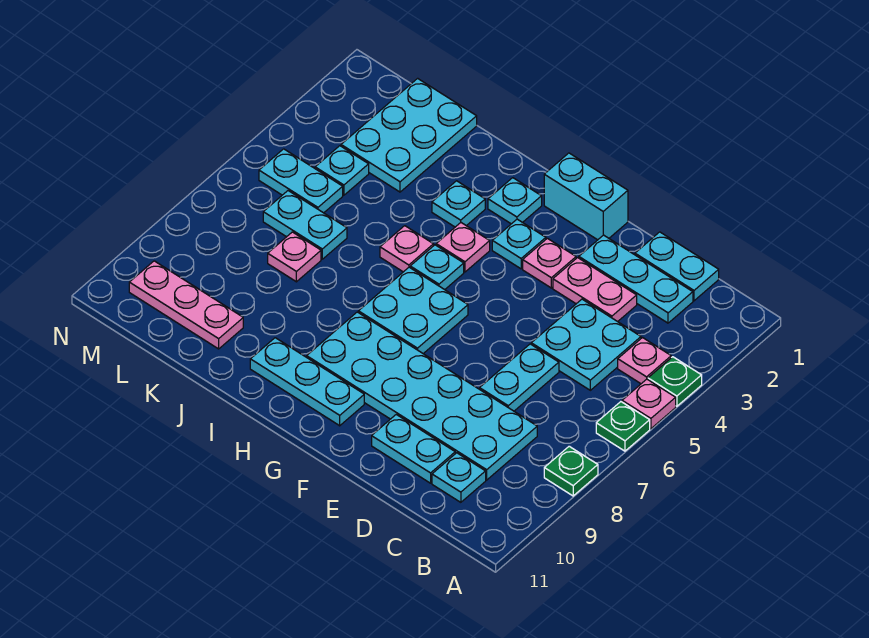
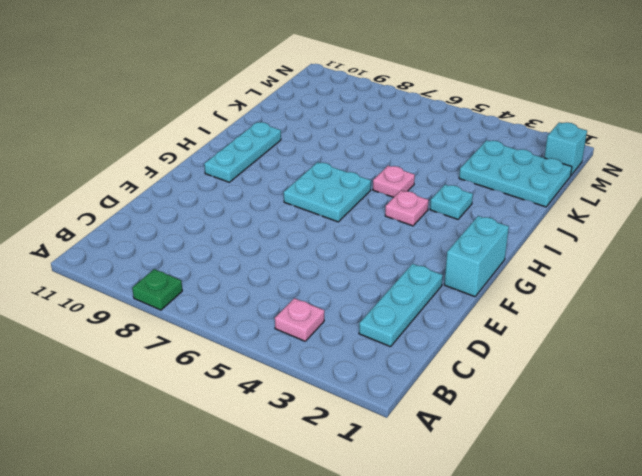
cyan 1x1 brick [544,122,587,175] -> none
none -> green 1x1 plate [648,357,702,406]
none -> pink 1x1 plate [622,379,676,429]
none -> green 1x1 plate [596,402,650,451]

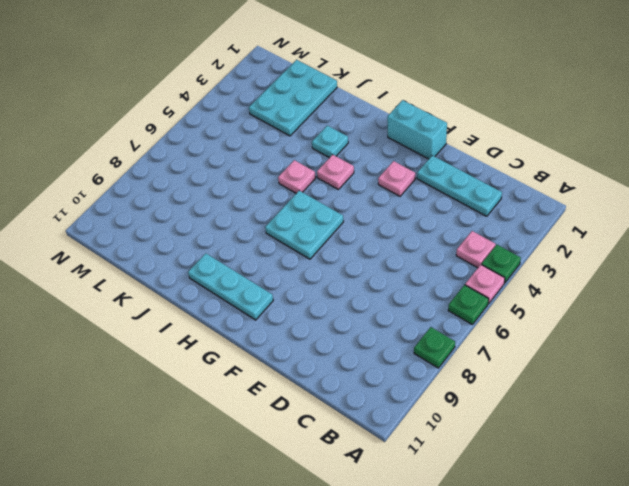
none -> cyan 1x2 plate [635,232,719,301]
none -> cyan 2x2 plate [531,299,641,390]
none -> cyan 2x6 plate [307,312,537,480]

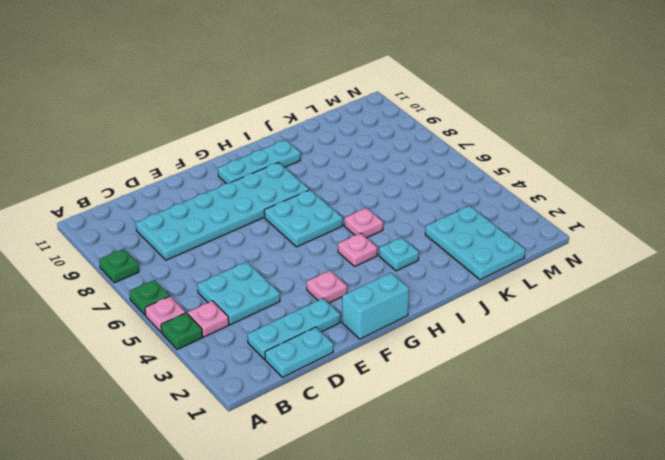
none -> cyan 1x1 plate [432,453,486,502]
none -> pink 1x2 plate [553,258,637,322]
none -> cyan 1x2 plate [480,344,559,411]

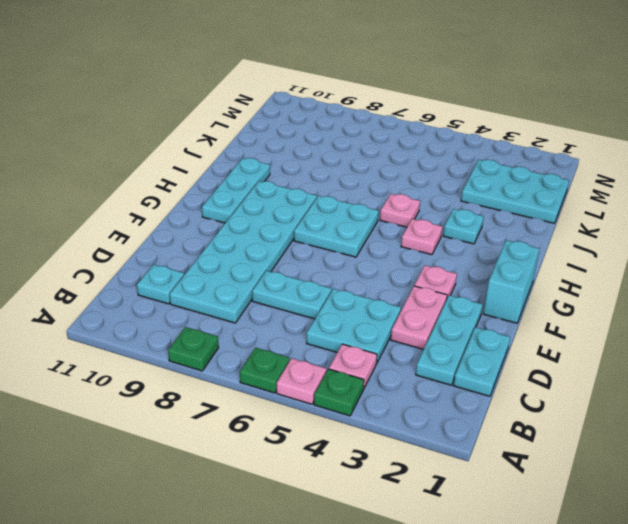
none -> cyan 1x2 plate [372,414,455,483]
none -> cyan 1x1 plate [492,219,546,269]
none -> cyan 1x1 plate [488,178,542,224]

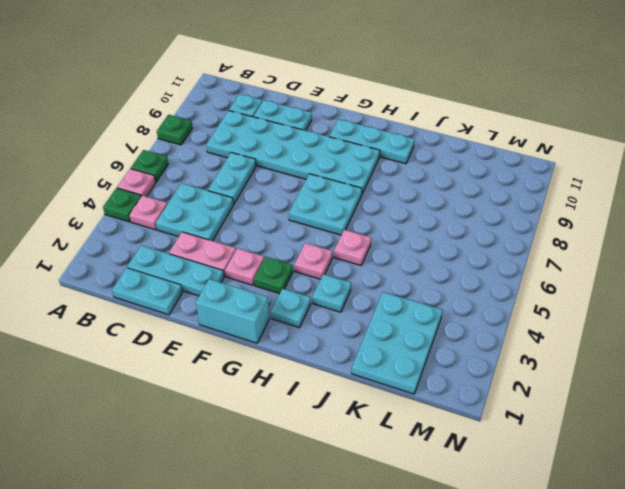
green 1x1 plate [254,257,293,294] -> cyan 1x1 plate [492,219,546,269]
none -> cyan 1x1 plate [410,245,464,290]
none -> cyan 1x2 plate [263,191,347,259]
none -> pink 1x1 plate [268,232,321,282]

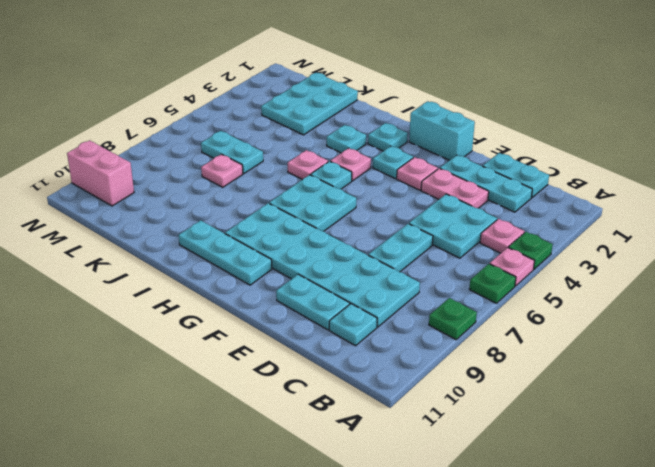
pink 1x2 brick [67,140,134,206] -> pink 1x3 plate [129,261,243,349]
none -> cyan 1x1 plate [315,146,369,195]
none -> cyan 1x2 plate [259,149,343,213]

